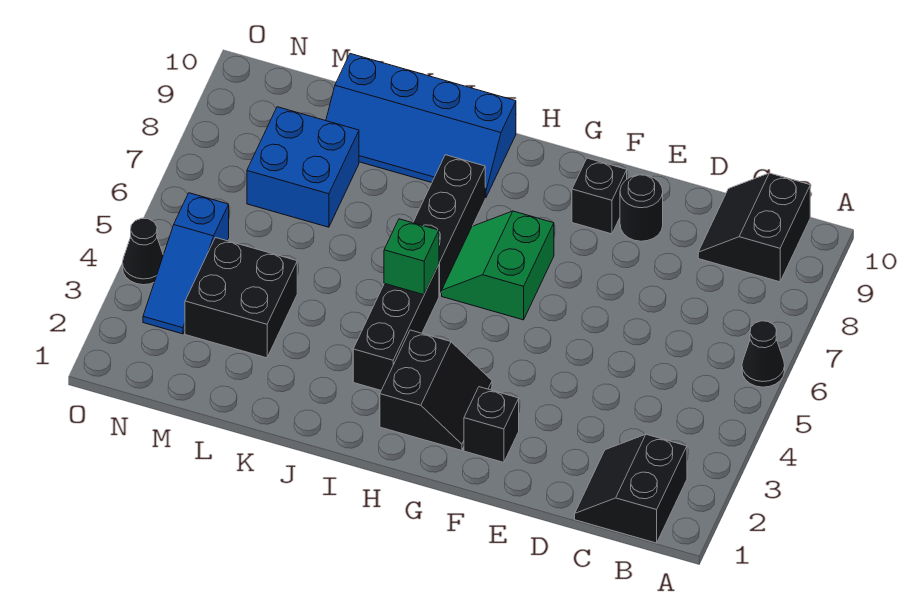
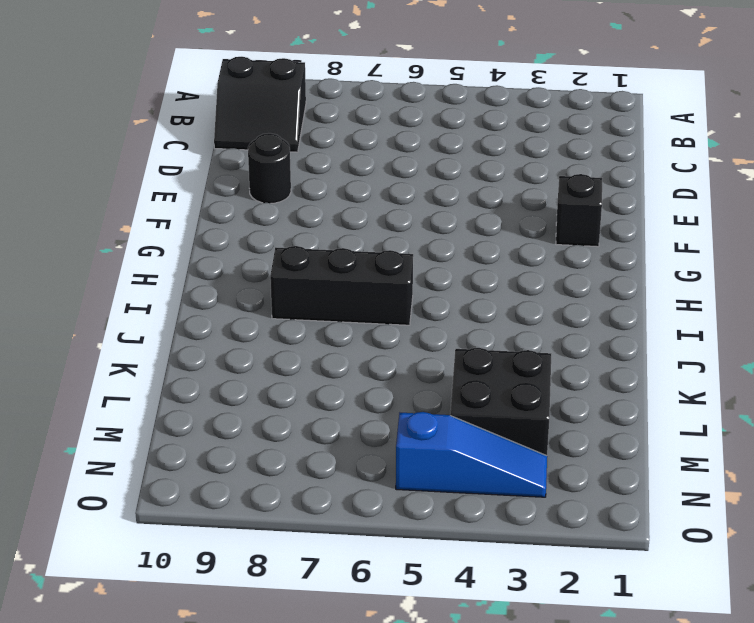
none -> black 1x1 cone [742,321,785,387]
none -> black 2x2 slope [575,434,687,543]
none -> black 1x1 brick [572,158,627,234]

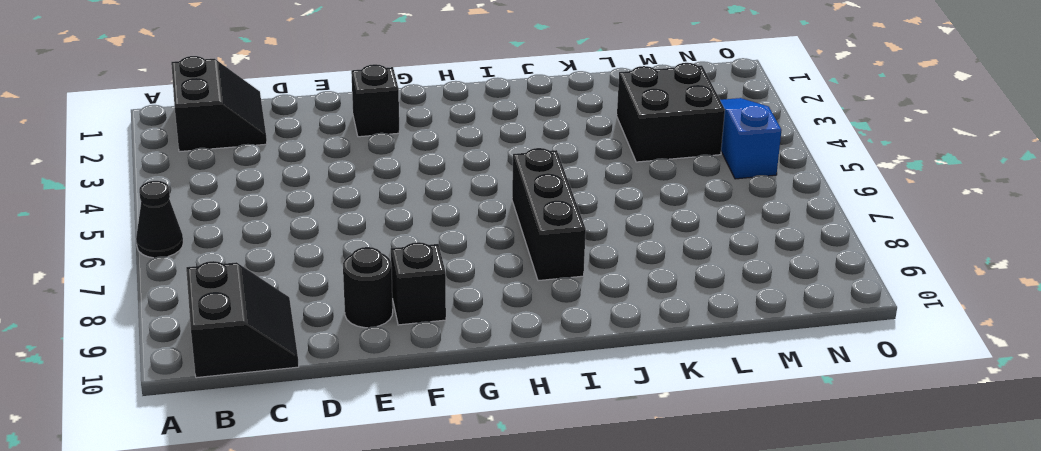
none -> black 2x2 slope [380,330,492,450]
none -> green 2x2 slope [442,211,554,320]
none -> black 1x3 brick [353,265,439,390]

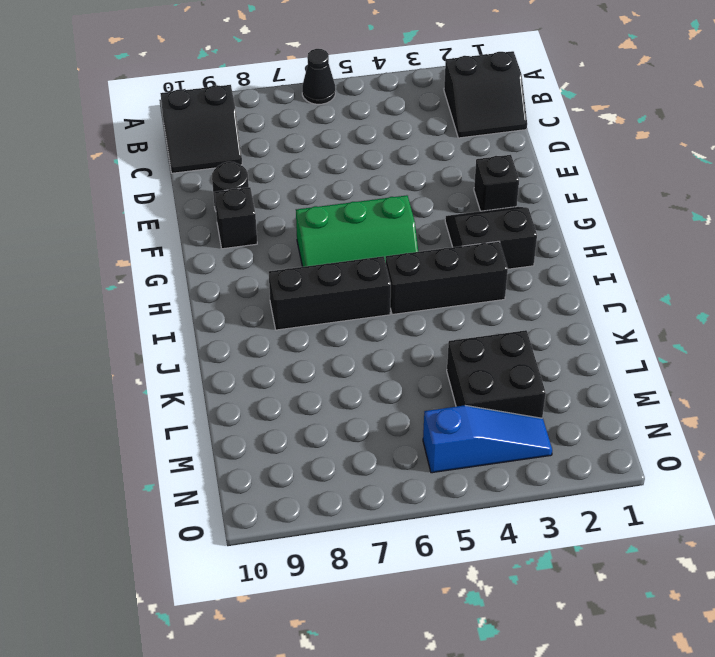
green 2x3 slope [296,195,418,267] -> green 2x2 slope [442,211,554,320]
none -> blue 2x4 slope [326,54,516,198]
none -> blue 2x2 brick [247,107,359,227]
none -> black 1x1 cone [123,218,163,285]

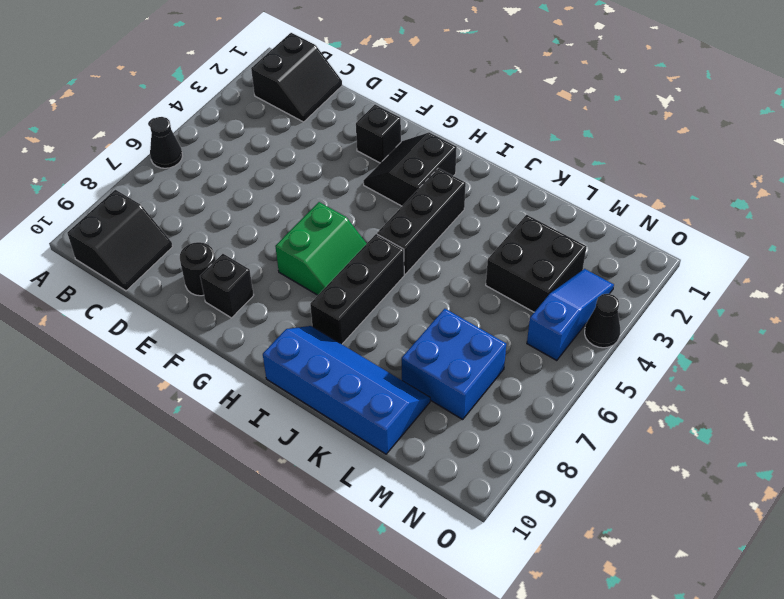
none -> green 1x1 brick [384,219,439,295]

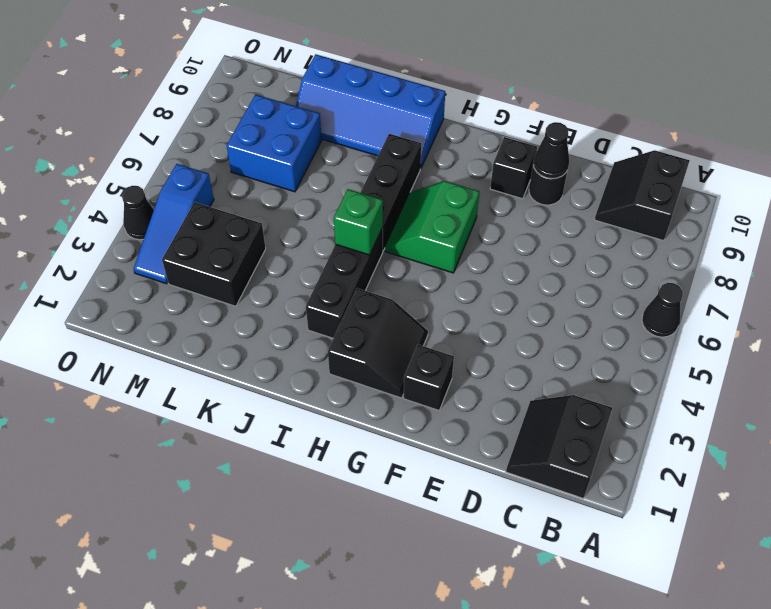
black 1x1 cone [533,122,569,179] -> none

